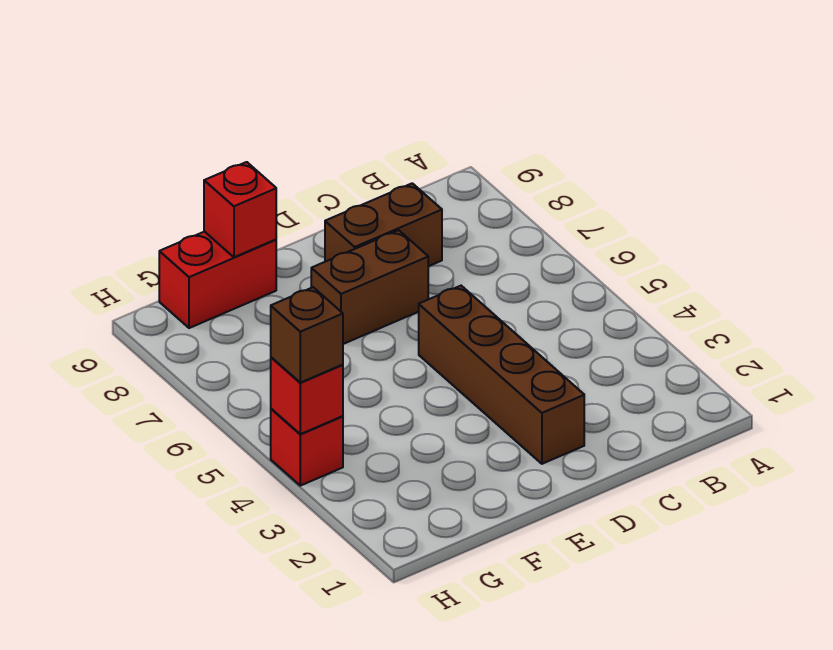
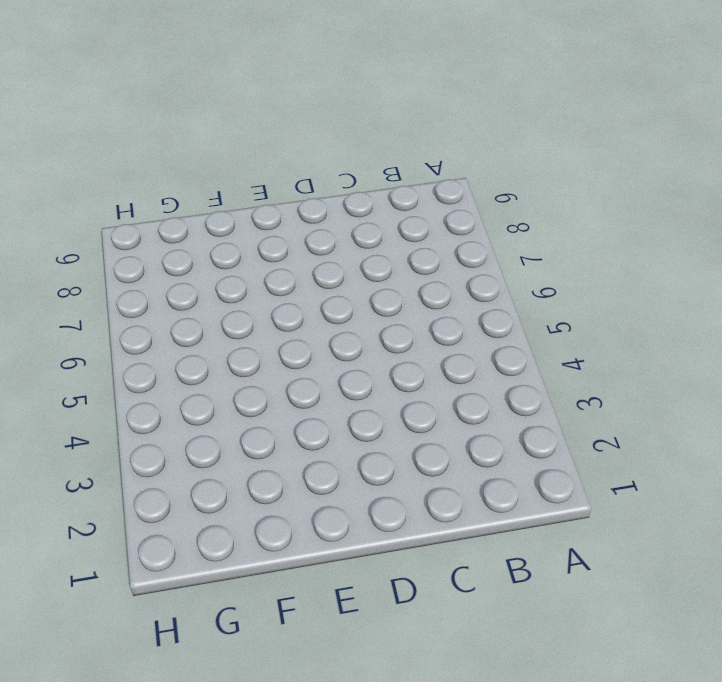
none -> brown 1x2 brick [325,183,442,266]
none -> brown 1x4 brick [419,286,584,464]

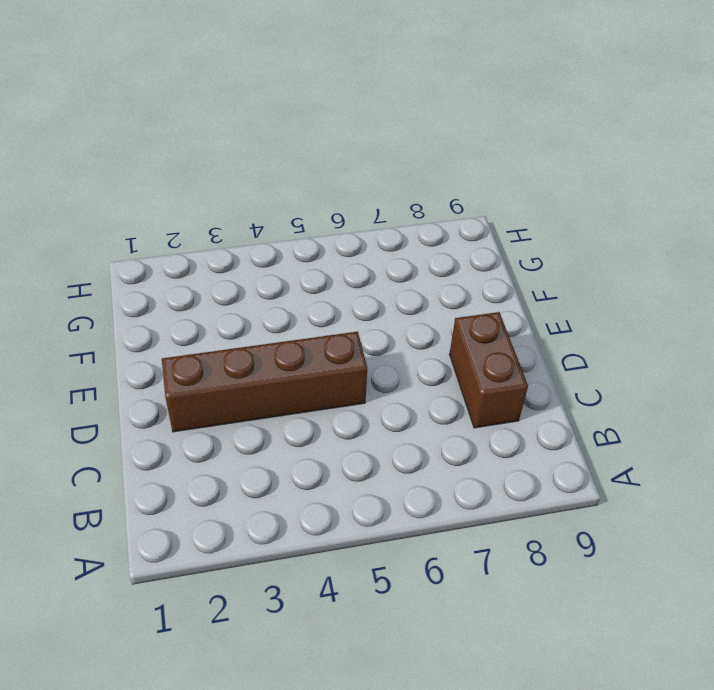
none -> brown 1x2 brick [311,230,428,344]
none -> red 1x2 brick [159,232,276,328]

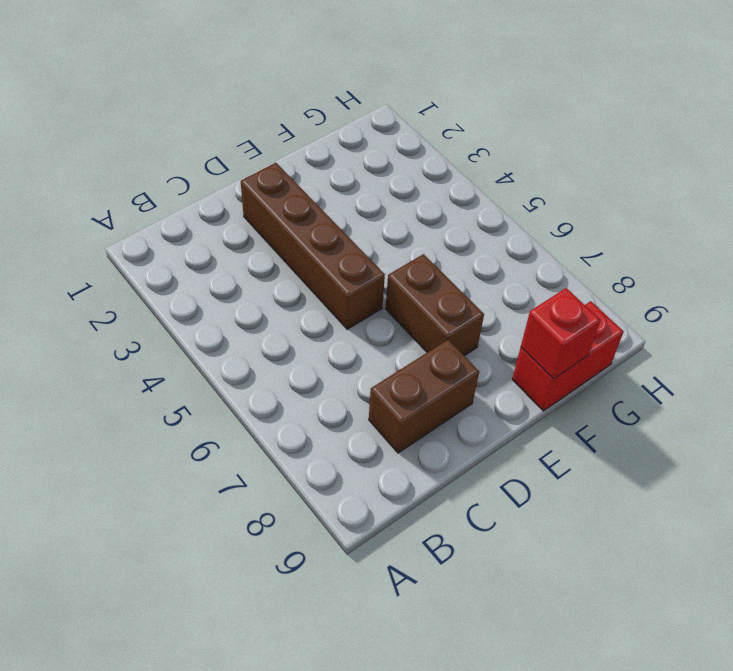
brown 1x2 brick [385,254,484,356] -> brown 1x2 brick turned to [311,230,428,344]
none -> red 1x1 brick [271,409,343,486]
none -> red 1x1 brick [271,357,343,434]

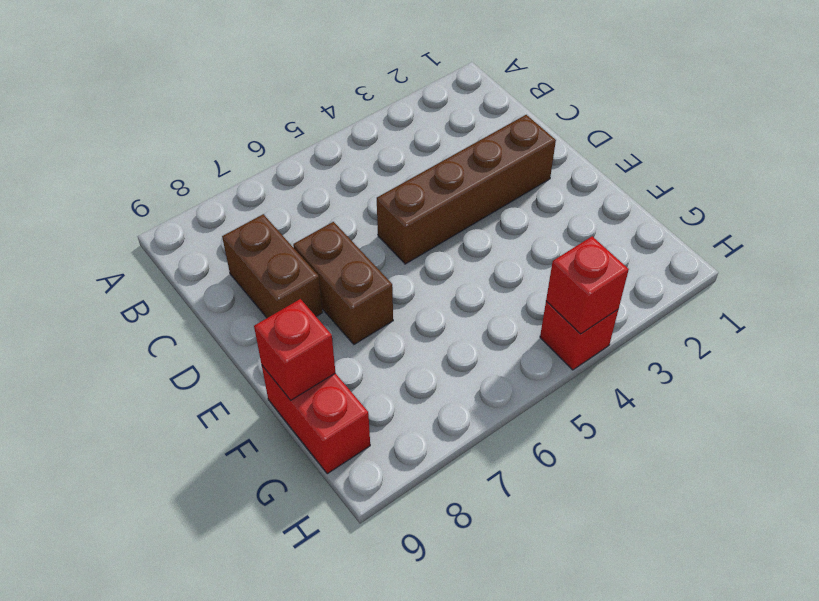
none -> brown 1x1 brick [271,287,343,383]

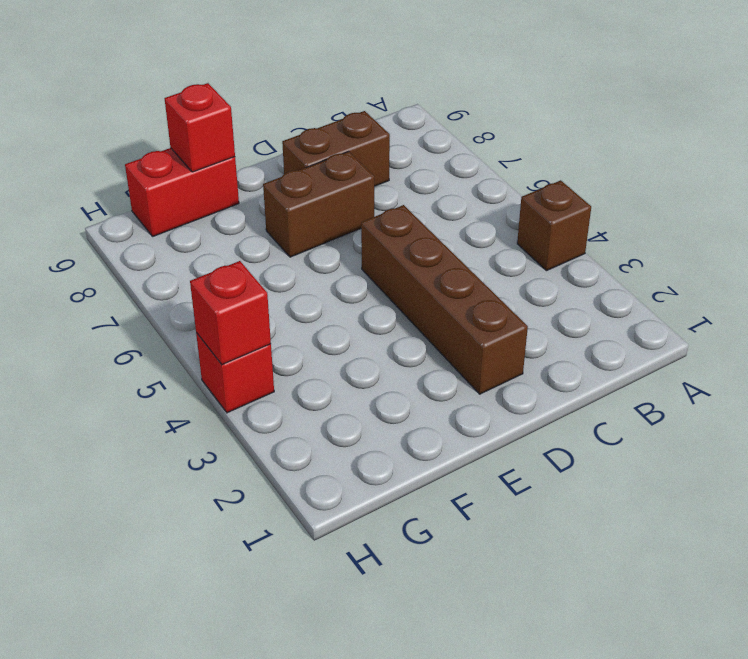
brown 1x1 brick [517,180,591,271] -> brown 1x1 brick moved to [271,287,343,383]

